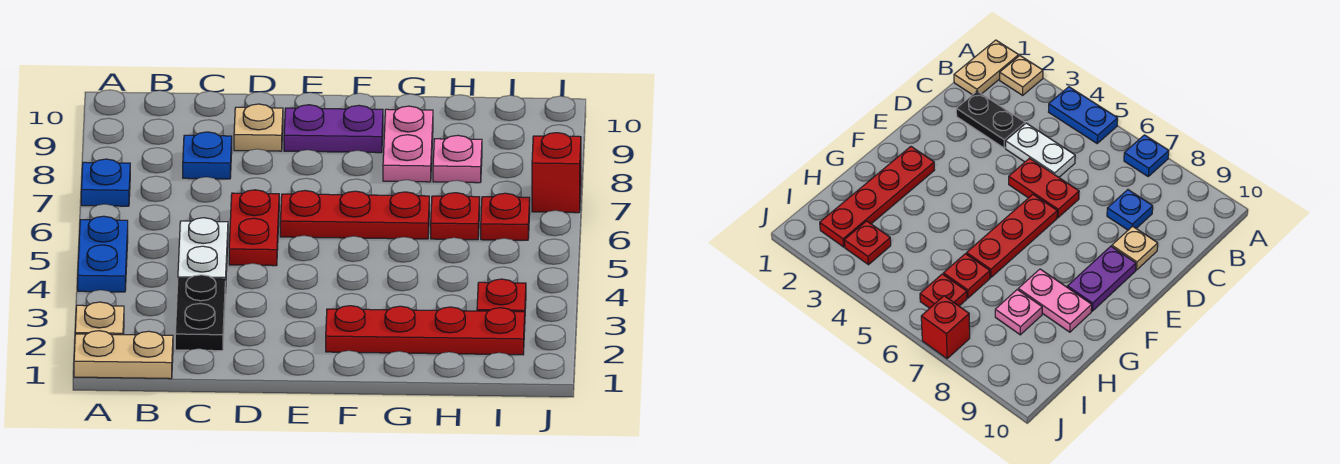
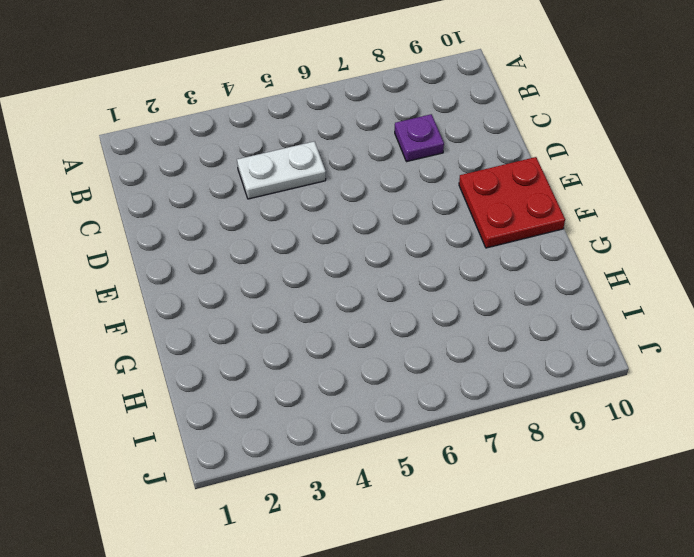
purple 1x1 plate [395,114,444,162] -> blue 1x1 plate [183,132,232,179]
red 2x2 plate [459,157,565,248] -> purple 1x2 plate [284,105,383,153]
none -> tan 1x2 plate [74,331,173,379]
none -> tan 1x1 plate [75,302,124,335]
none -> blue 1x2 plate [78,216,128,292]

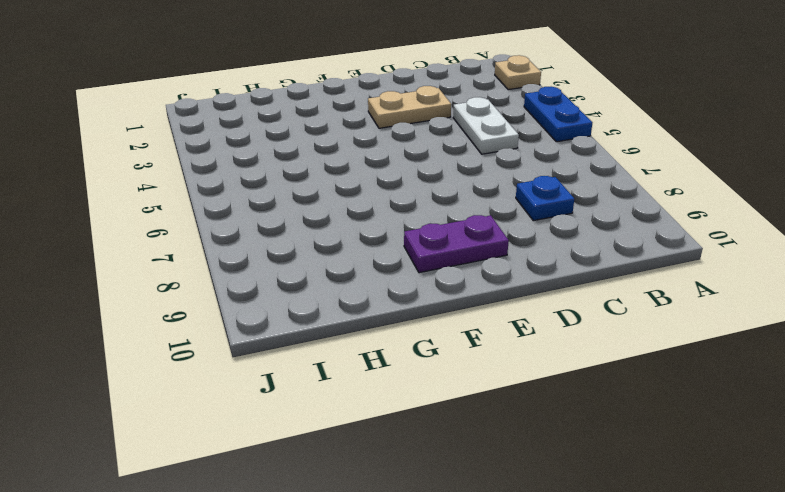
tan 1x2 plate [368,86,451,128] -> tan 1x2 plate moved to [74,331,173,379]
none -> blue 1x1 plate [81,159,130,206]
none -> black 1x2 plate [175,275,225,351]
none -> red 1x2 plate [229,190,279,266]

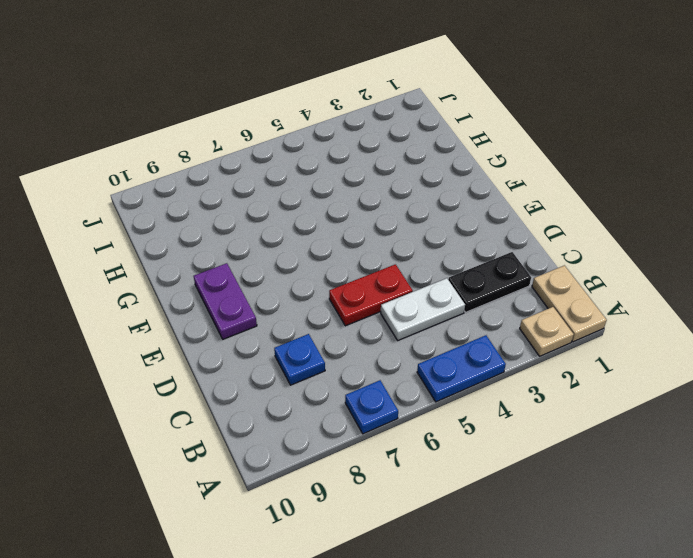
none -> tan 1x1 plate [234,104,283,151]
none -> red 1x3 plate [280,191,429,239]
none -> red 1x4 plate [326,306,525,355]

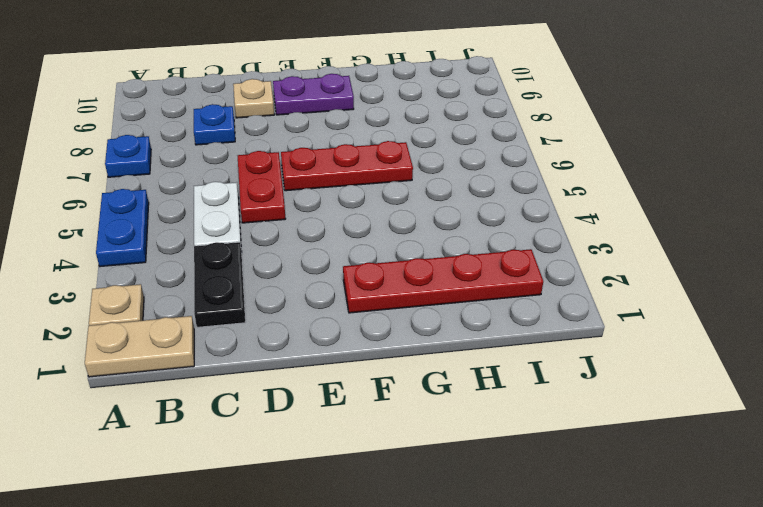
none -> pink 1x2 plate [383,106,433,182]
none -> red 1x1 plate [431,193,480,240]
none -> pink 1x1 plate [433,135,482,183]

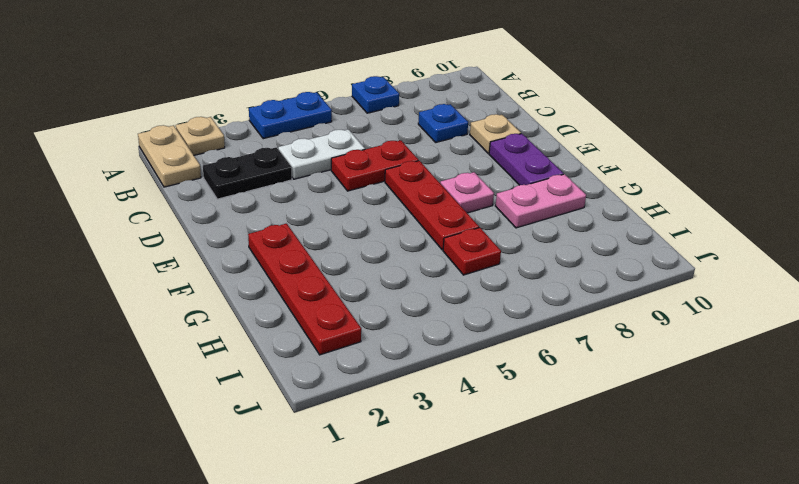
pink 1x1 plate [440,172,494,213] -> pink 1x1 plate moved to [433,135,482,183]
none -> red 1x1 plate [477,279,526,312]
none -> red 1x1 plate [481,193,530,240]
none -> red 1x1 brick [532,133,581,213]

